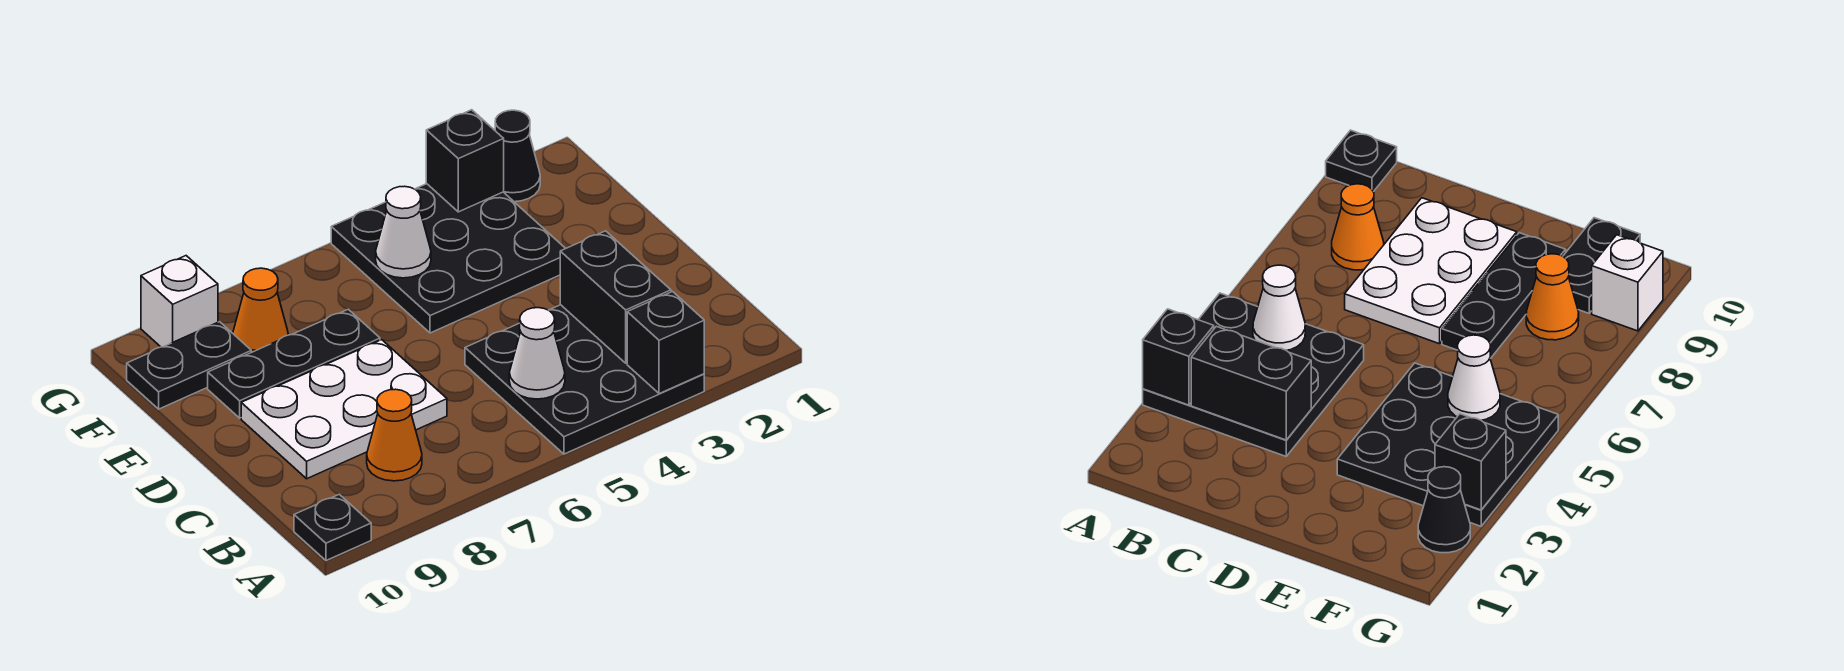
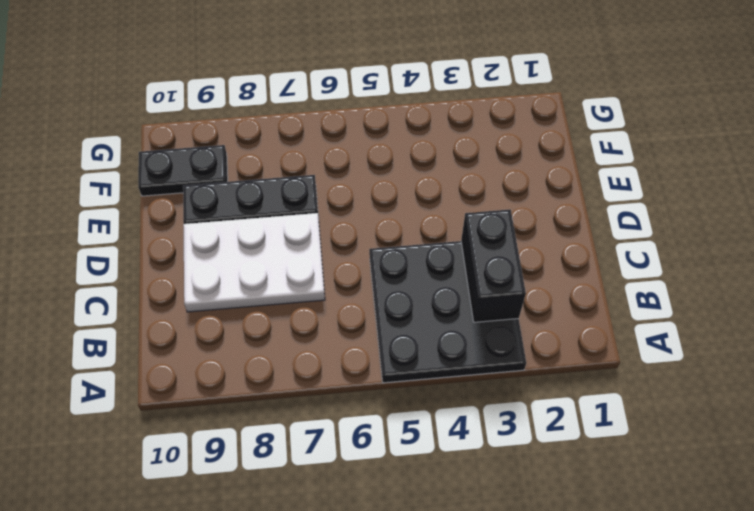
none -> black 1x1 plate [294,494,371,561]
none -> orange 1x1 cone [367,389,422,481]
none -> black 3x3 plate [331,184,566,333]

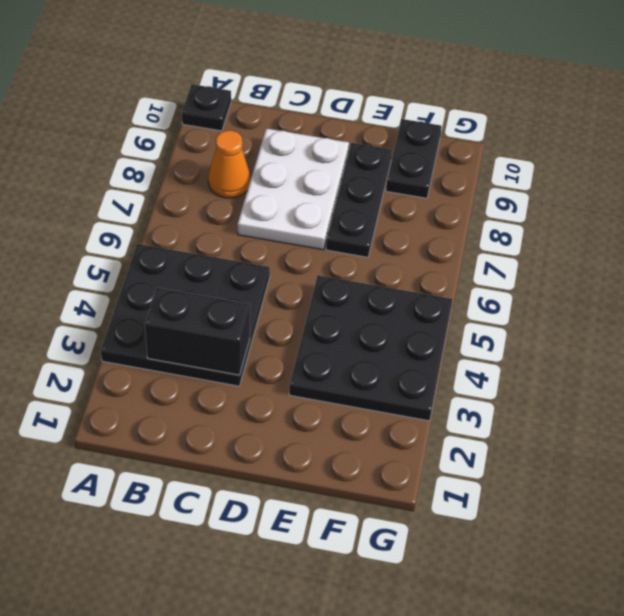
none -> orange 1x1 cone [233,268,288,352]
none -> black 1x1 cone [495,110,540,202]
none -> white 1x1 brick [141,256,218,347]

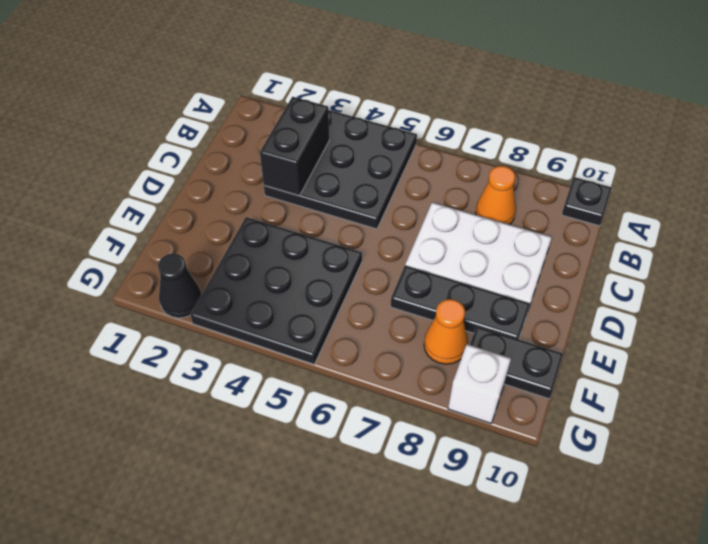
none -> black 1x1 brick [627,292,704,394]
none -> white 1x1 cone [509,308,565,399]
none -> white 1x1 cone [376,186,431,278]

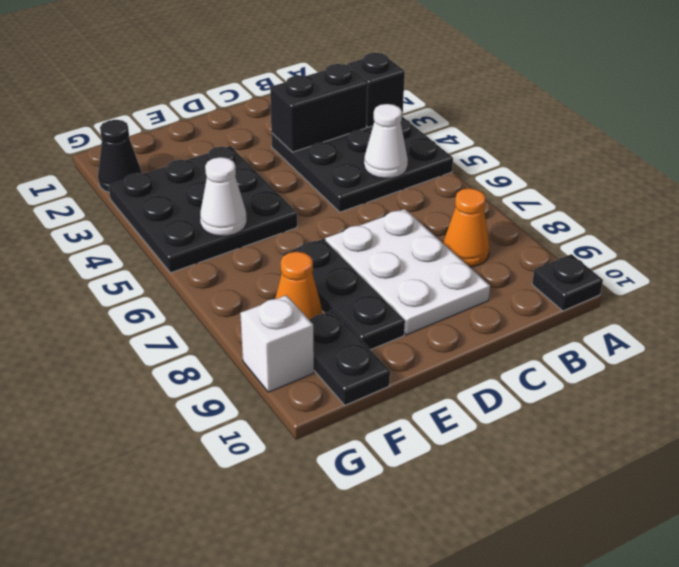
none -> black 1x1 brick [426,110,504,212]

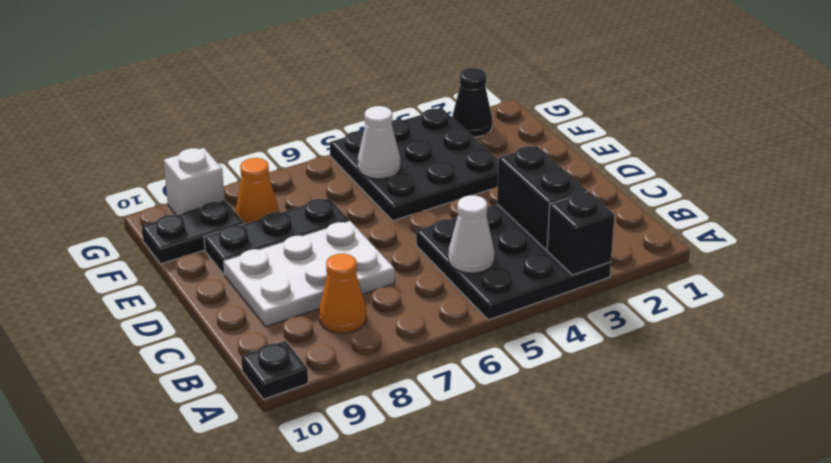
none -> black 1x1 brick [426,110,504,212]

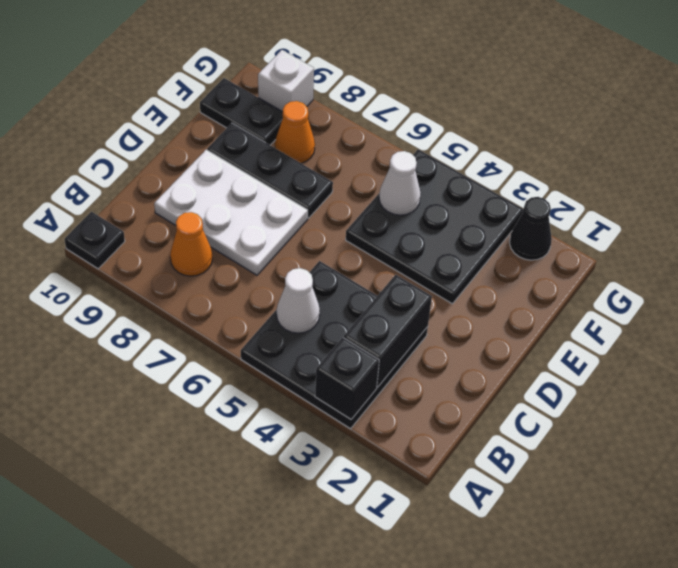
none -> black 1x1 brick [426,110,504,212]

